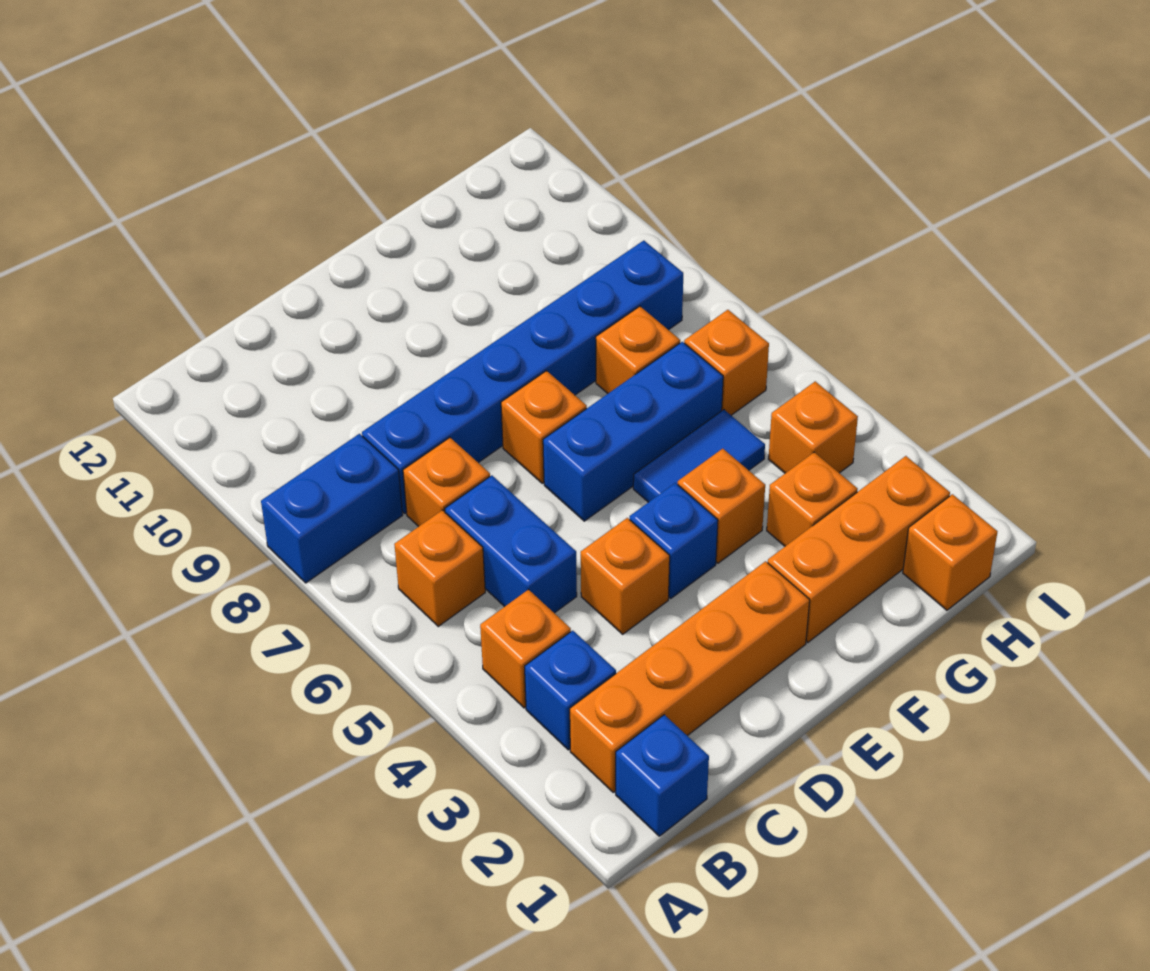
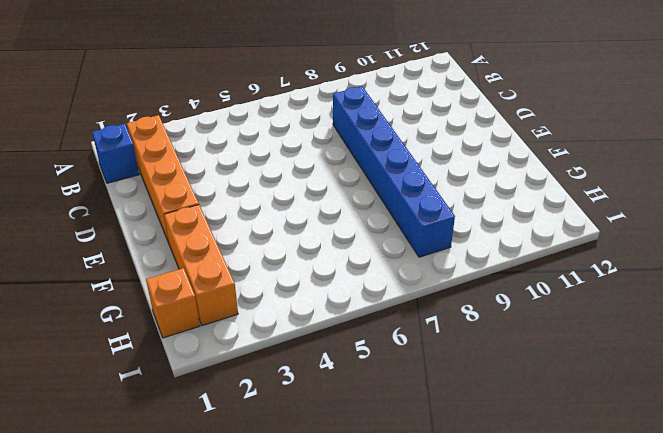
none -> blue 1x2 brick [261,434,403,583]
none -> blue 1x1 brick [525,631,616,750]
none -> orange 1x1 brick [480,590,571,708]

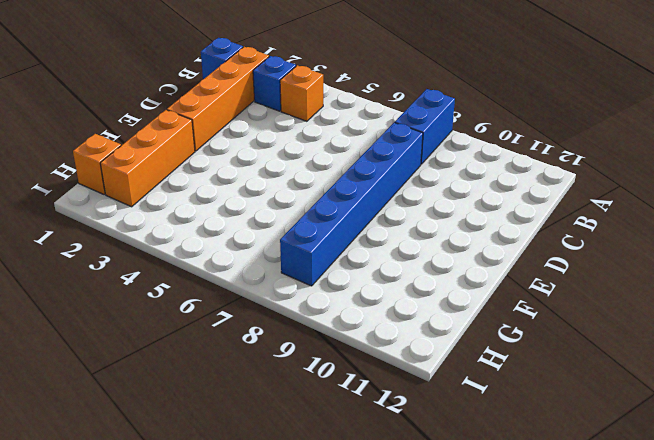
none -> orange 1x1 brick [394,510,485,626]
none -> blue 1x2 brick [445,475,577,613]
none -> orange 1x1 brick [403,438,490,527]

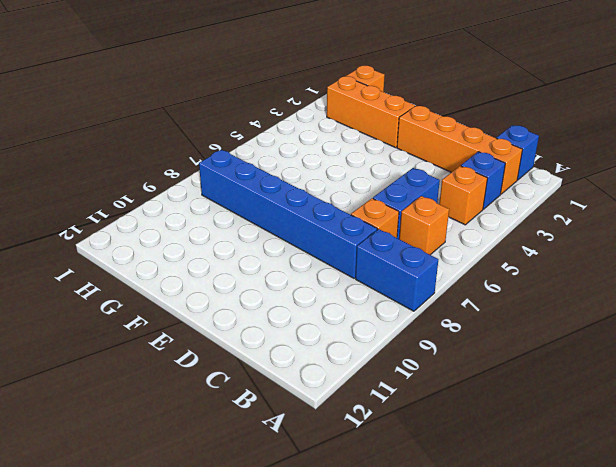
none -> orange 1x1 brick [581,518,670,634]
none -> blue 1x1 brick [630,483,718,598]
none -> blue 1x3 brick [543,342,723,521]

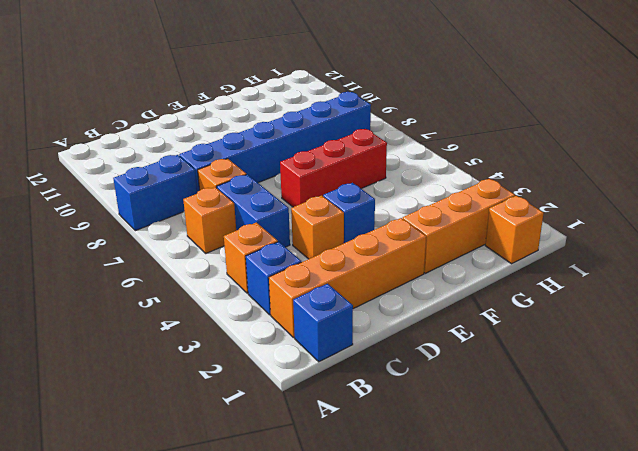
red 1x3 brick [280,129,387,207] -> blue 1x3 brick [543,342,723,521]
none -> orange 1x1 brick [501,371,587,483]
none -> orange 1x1 brick [678,449,765,563]
none -> blue 1x2 tile [633,410,765,502]

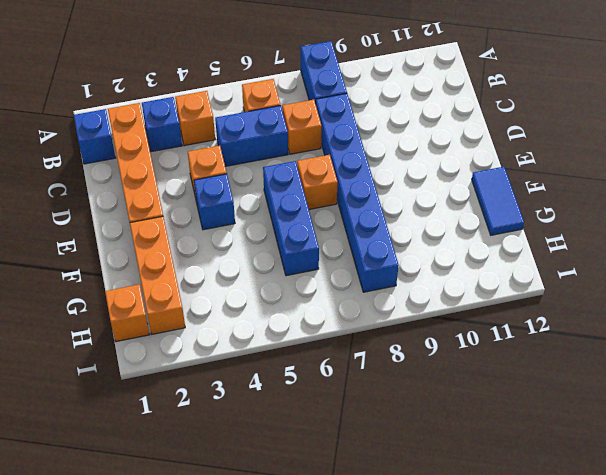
blue 1x2 tile [472,167,524,235] -> blue 1x2 tile moved to [633,410,765,502]
none -> orange 1x1 brick [678,449,765,563]
none -> orange 1x1 brick [767,452,858,546]
none -> orange 1x1 brick [596,306,680,393]

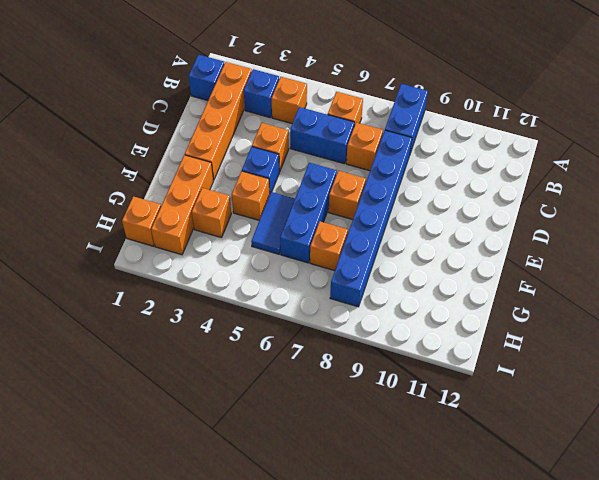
none -> orange 1x1 brick [769,381,858,473]
none -> orange 1x1 brick [684,310,769,415]

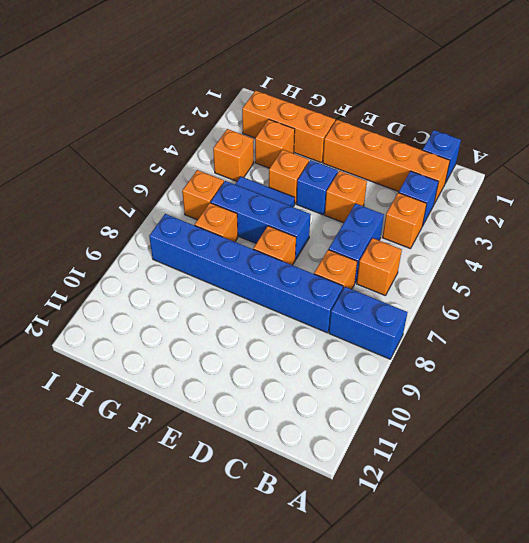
none -> orange 1x1 brick [903,494,997,610]

